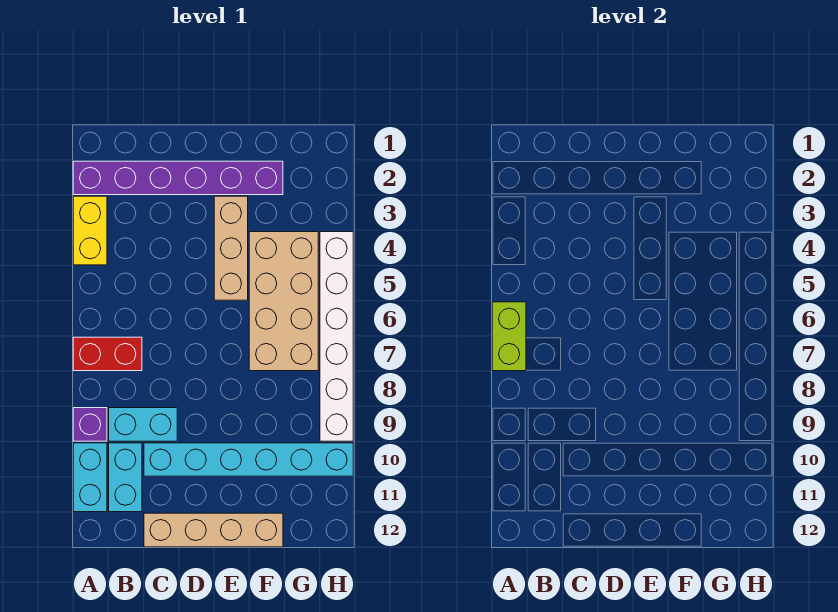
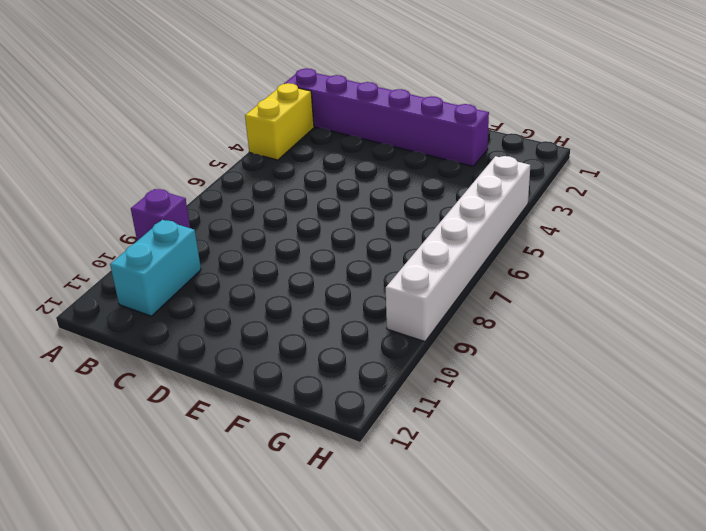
none -> red 1x2 brick [73,337,142,371]
none -> cyan 1x2 brick [73,443,107,512]
none -> cyan 1x2 brick [109,408,177,441]

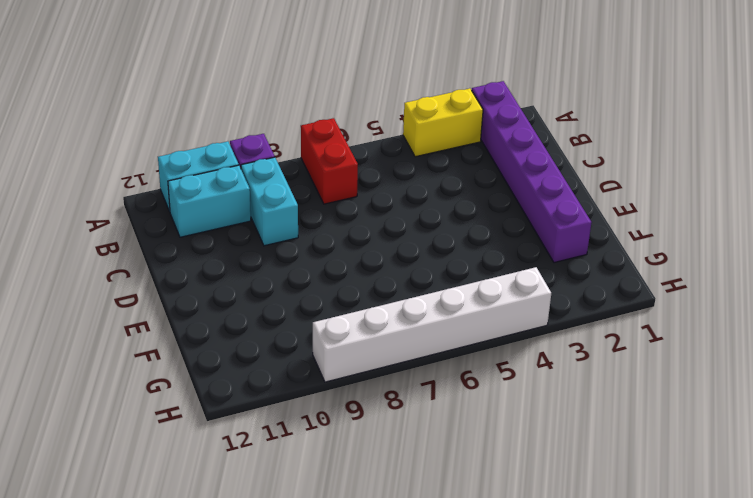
none -> cyan 1x6 brick [144,443,353,476]
none -> tan 1x4 brick [144,513,283,547]
none -> tan 1x3 brick [214,196,248,300]

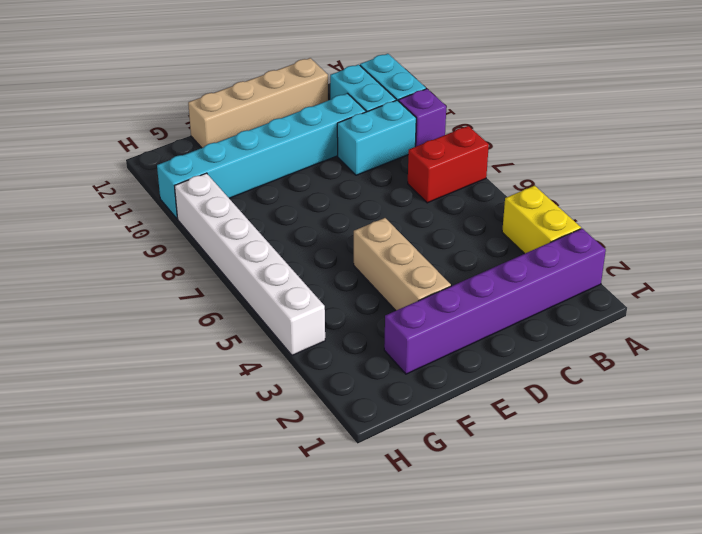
none -> tan 2x4 brick [249,232,318,371]
none -> lime 1x2 brick [492,302,526,371]

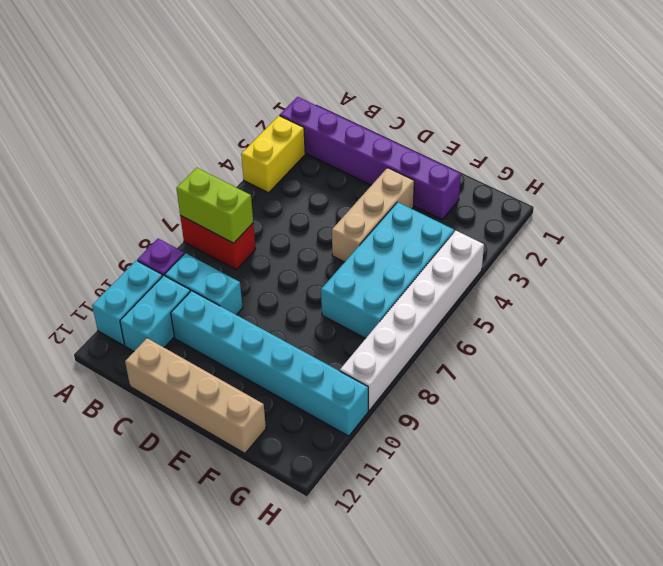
lime 1x2 brick [176,168,253,243] -> lime 1x2 brick turned to [492,302,526,371]
cyan 2x4 brick [321,202,454,338] -> tan 2x4 brick [249,232,318,371]

